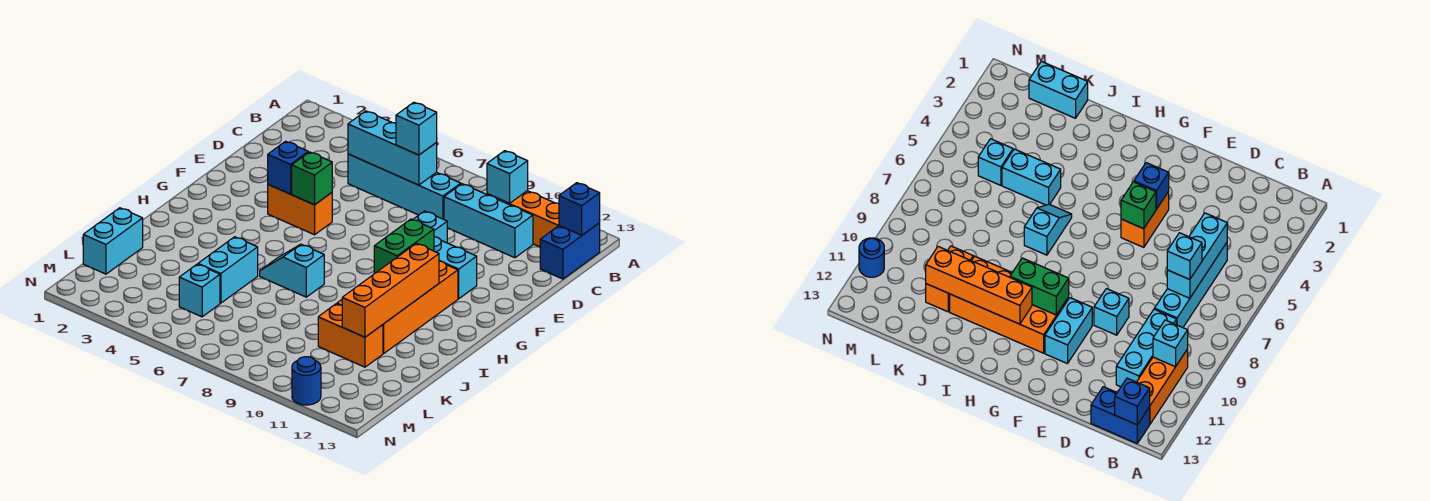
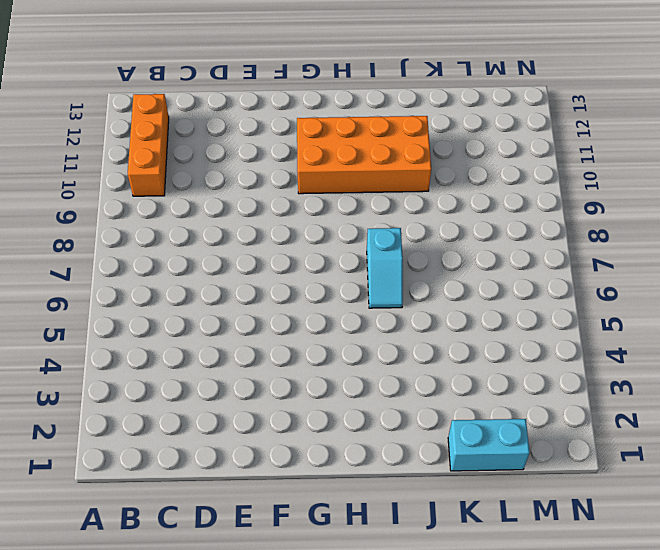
none -> blue 1x2 brick [540,223,600,279]
none -> cyan 1x4 brick [348,154,461,219]
none -> cyan 1x3 brick [444,184,533,258]

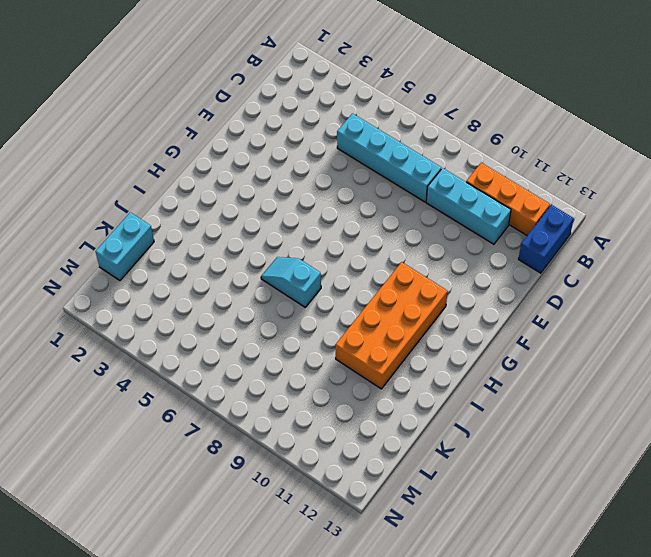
none -> cyan 1x1 brick [413,211,447,243]
none -> orange 1x2 brick [268,185,332,235]
none -> cyan 1x2 brick [434,237,477,299]

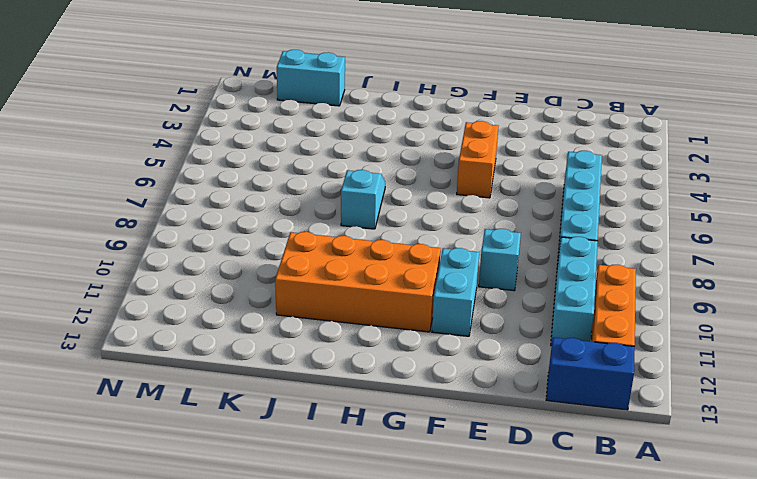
none -> cyan 1x2 brick [198,237,258,303]
none -> orange 1x2 brick [318,304,383,367]
none -> cyan 1x1 brick [179,264,220,317]

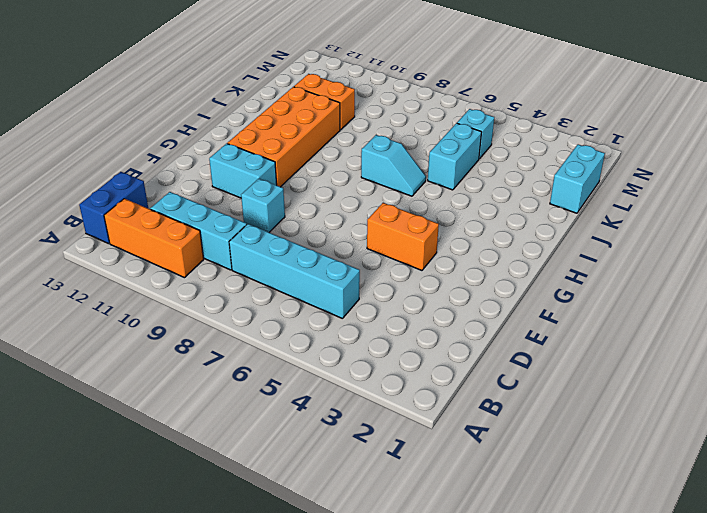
none -> blue 1x1 round brick [292,357,321,405]
none -> cyan 1x1 brick [487,151,528,203]
none -> blue 1x1 brick [559,183,600,235]

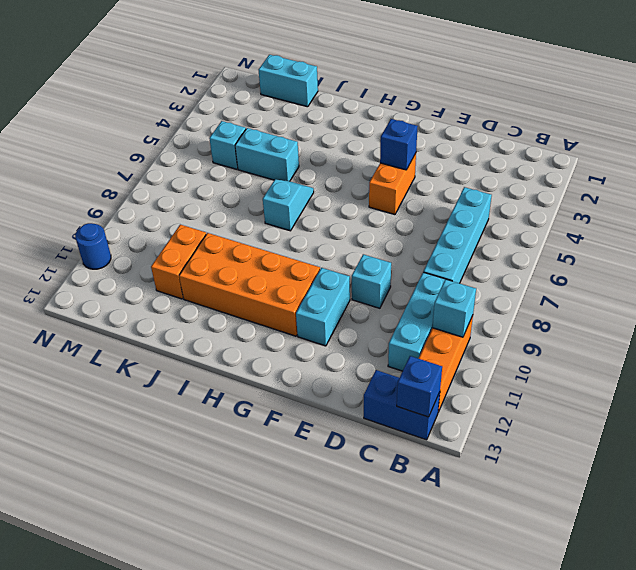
none -> cyan 1x3 brick [348,111,437,185]
none -> green 1x1 brick [292,152,332,205]
none -> green 1x2 brick [374,219,434,273]

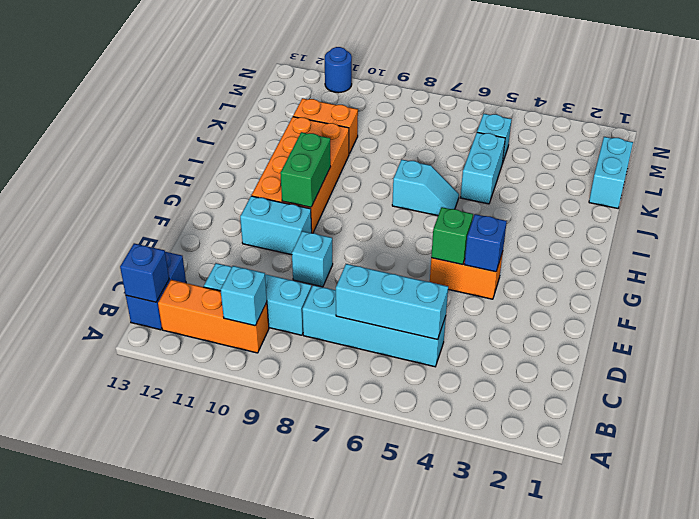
none -> orange 1x4 brick [342,243,439,337]
none -> cyan 1x1 brick [396,102,437,155]

